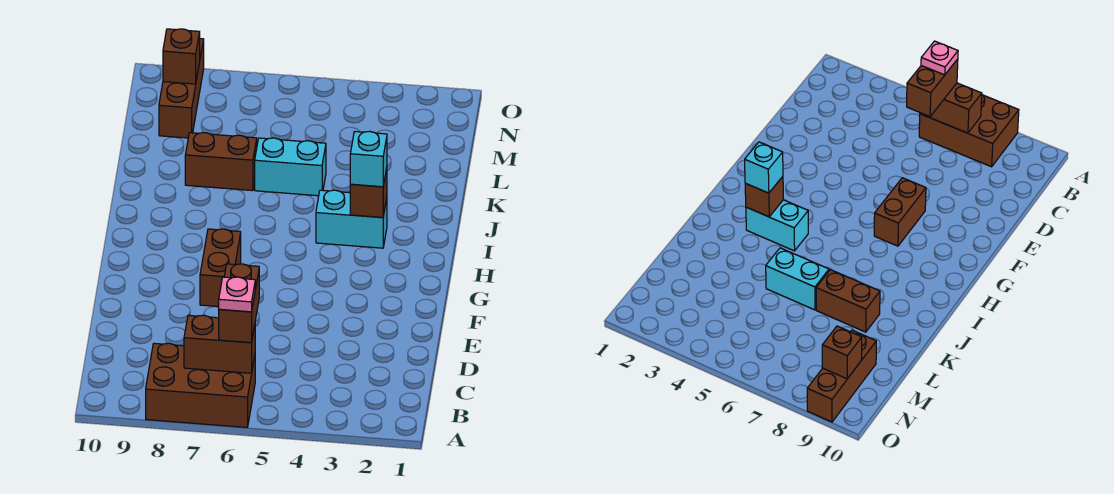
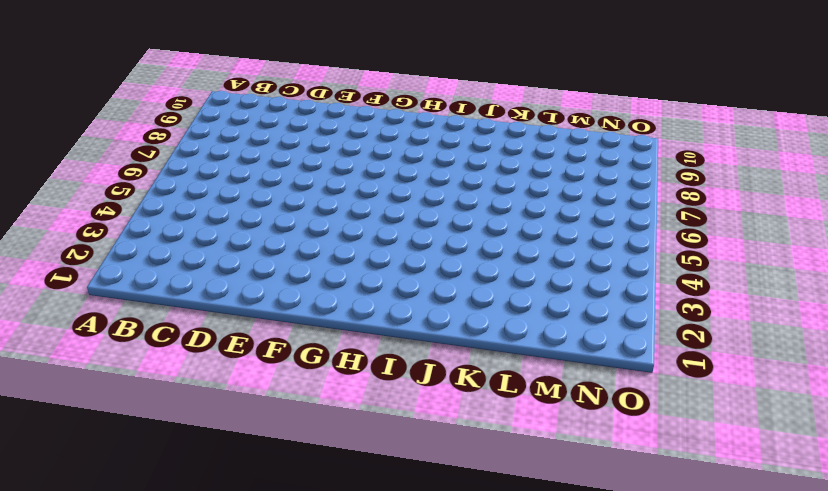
none -> brown 2x3 brick [146,343,255,427]
none -> brown 1x2 brick [200,229,241,307]
none -> cyan 1x2 brick [316,190,387,248]

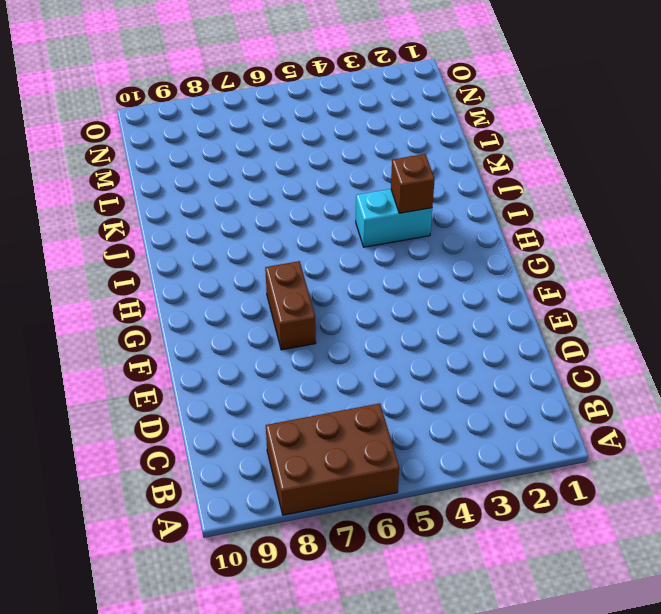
none -> cyan 1x2 brick [255,138,326,196]
none -> brown 1x2 brick [185,133,257,191]
none -> brown 1x3 brick [159,39,204,138]

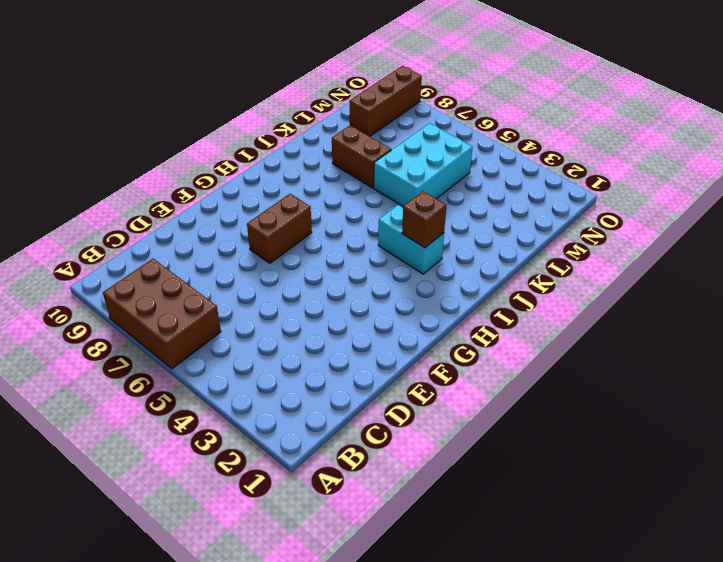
cyan 2x3 brick [374,123,473,206] -> cyan 1x2 brick [255,138,326,196]
none -> brown 1x2 brick [184,315,255,373]
none -> brown 1x1 brick [163,29,200,84]
none -> brown 1x2 brick [219,264,259,343]

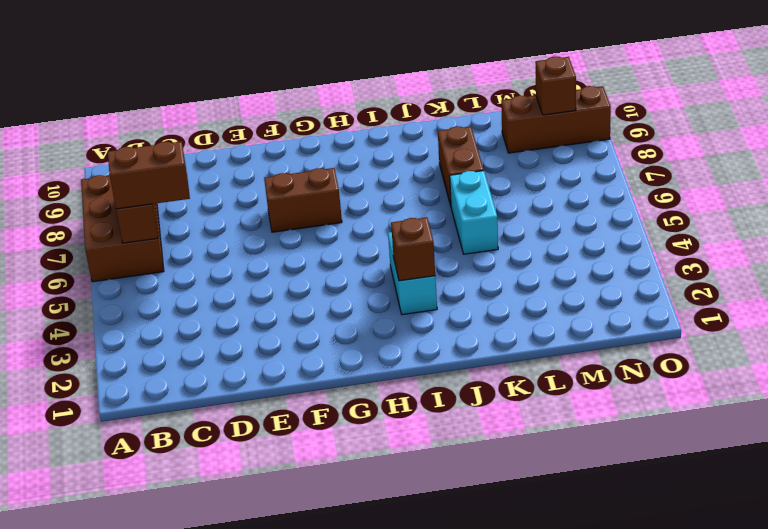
none -> cyan 1x1 brick [350,131,387,187]
none -> pink 1x1 plate [219,277,255,312]

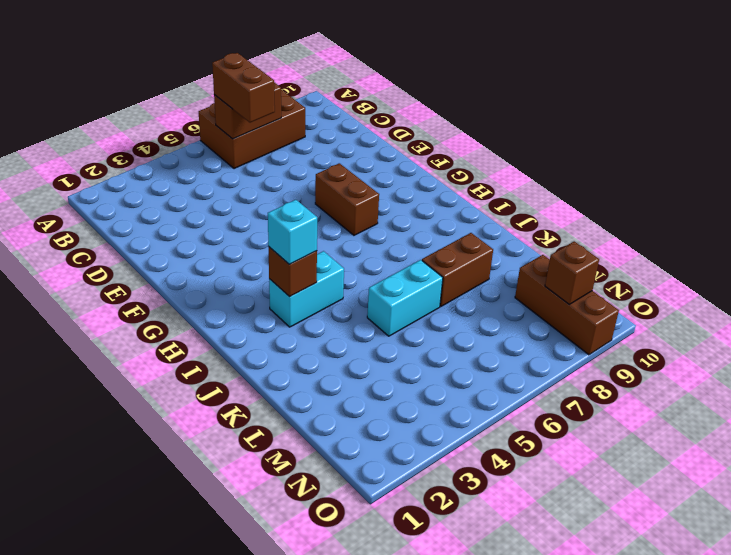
none -> pink 1x1 plate [219,277,255,312]

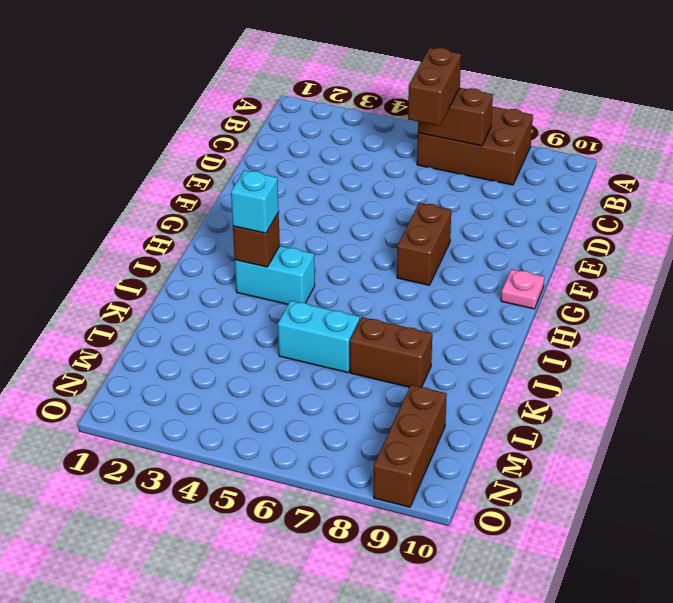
pink 1x1 plate [501,269,544,309] -> pink 1x1 plate moved to [219,277,255,312]
none -> brown 1x1 brick [163,29,200,84]

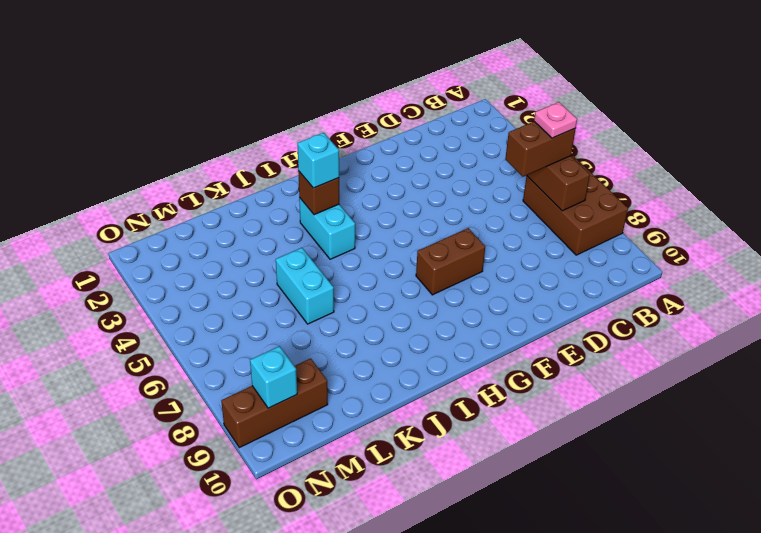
cyan 1x1 brick [250,346,297,408] -> brown 1x1 brick [163,29,200,84]
none -> brown 1x2 brick [185,133,257,191]

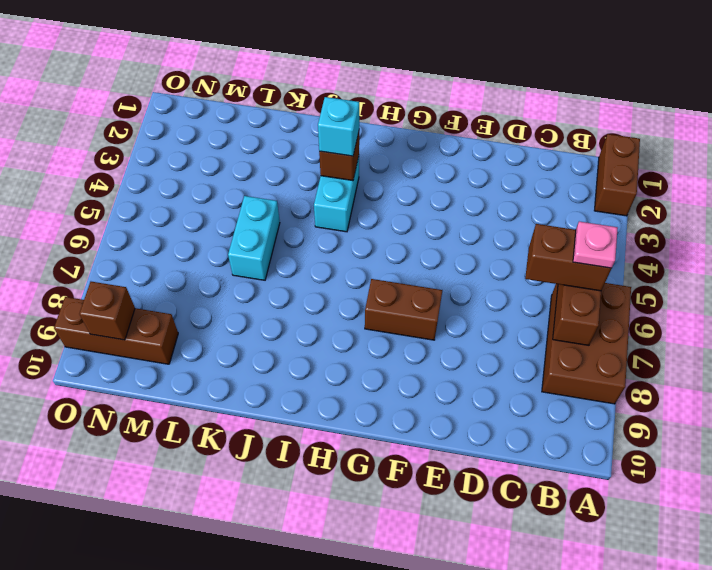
brown 1x2 brick [594,134,640,216] -> brown 1x2 brick moved to [185,133,257,191]

